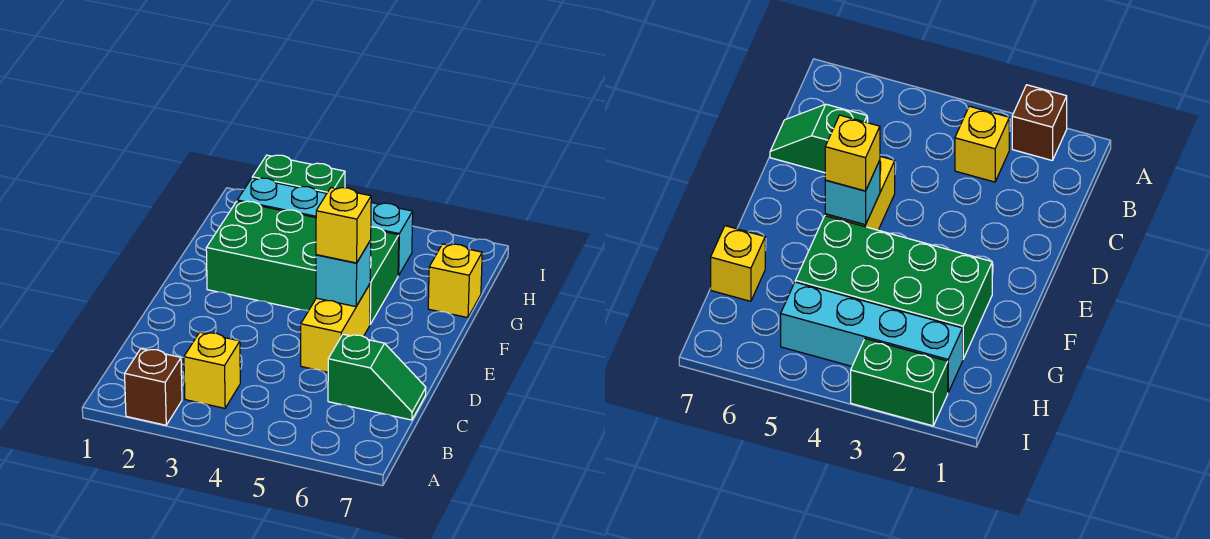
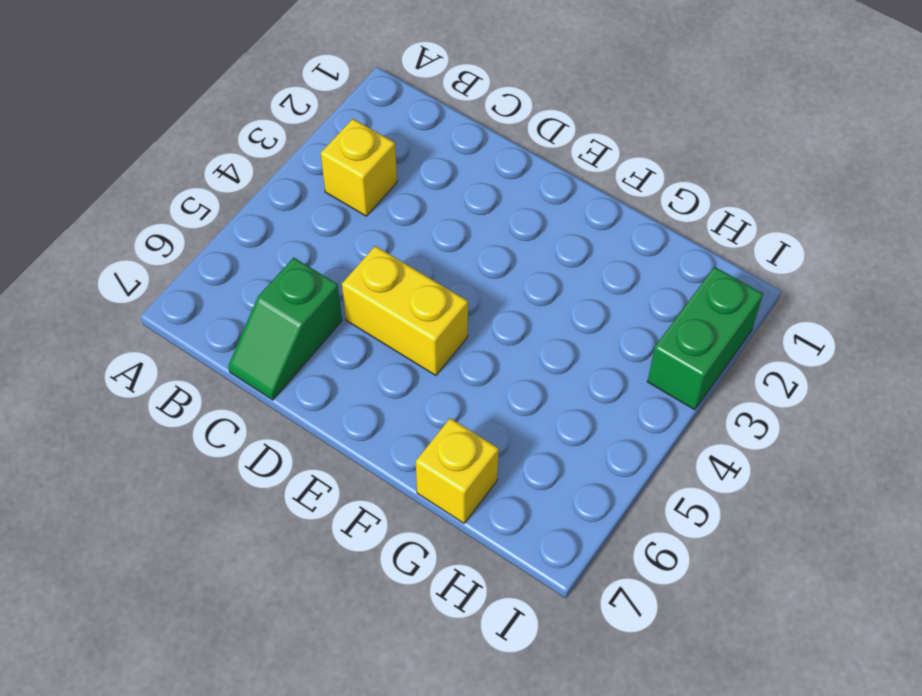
none -> brown 1x1 brick [125,349,182,425]
none -> green 2x4 brick [206,201,399,324]

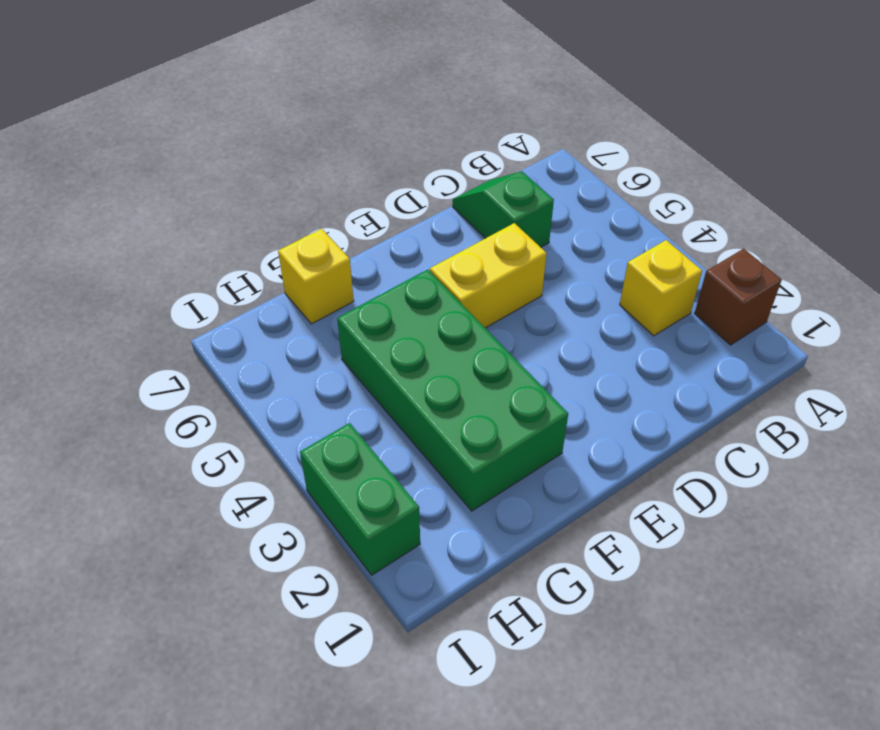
none -> cyan 1x4 brick [237,178,413,276]
none -> cyan 1x1 brick [316,241,371,307]

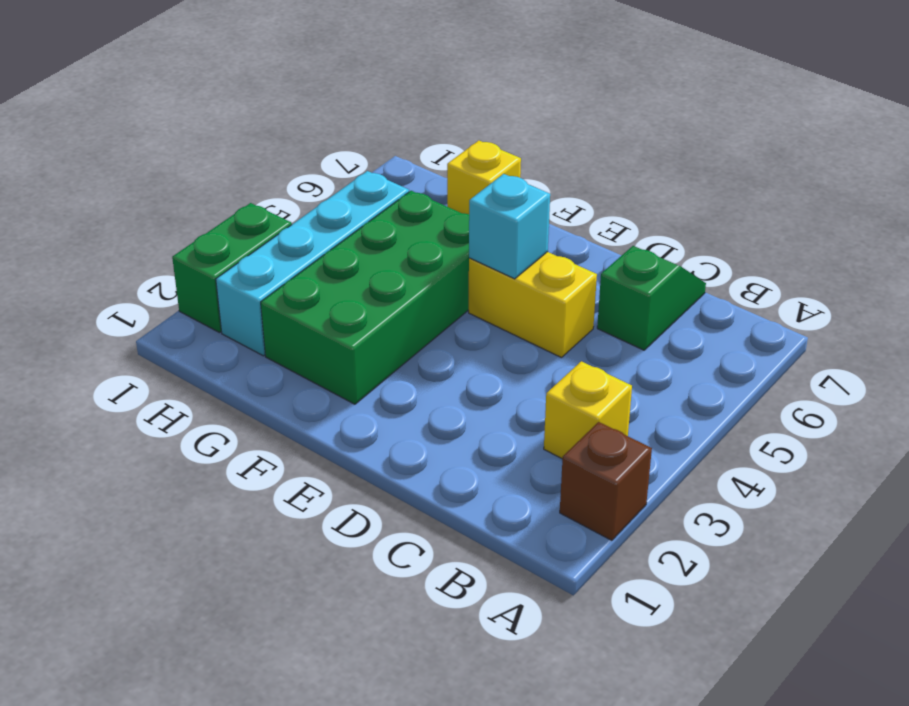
none -> yellow 1x1 brick [316,188,371,263]

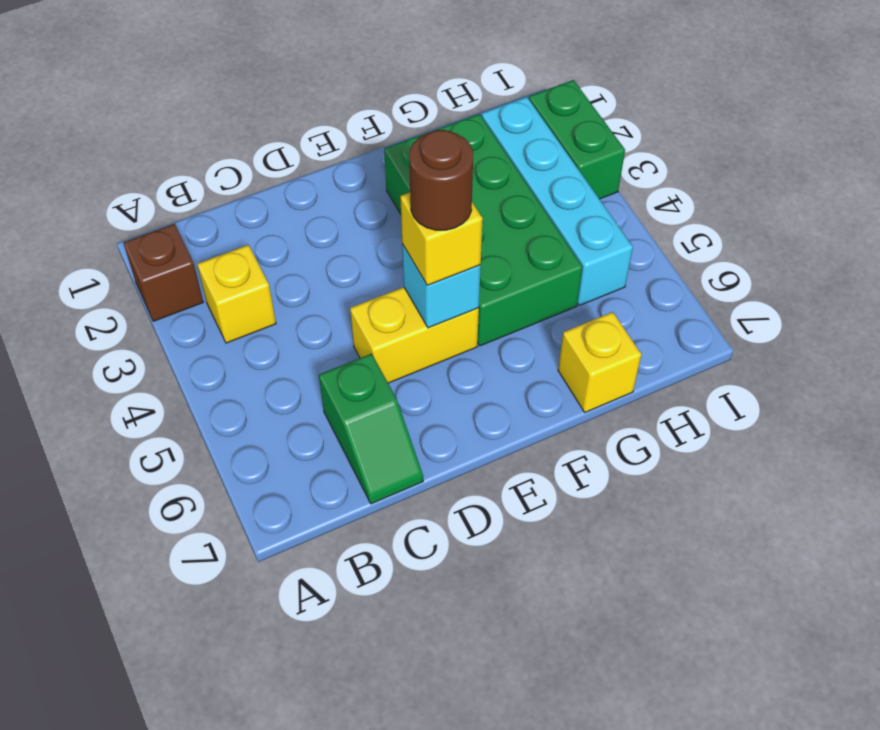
brown 1x1 round brick [409,130,473,230] -> none

